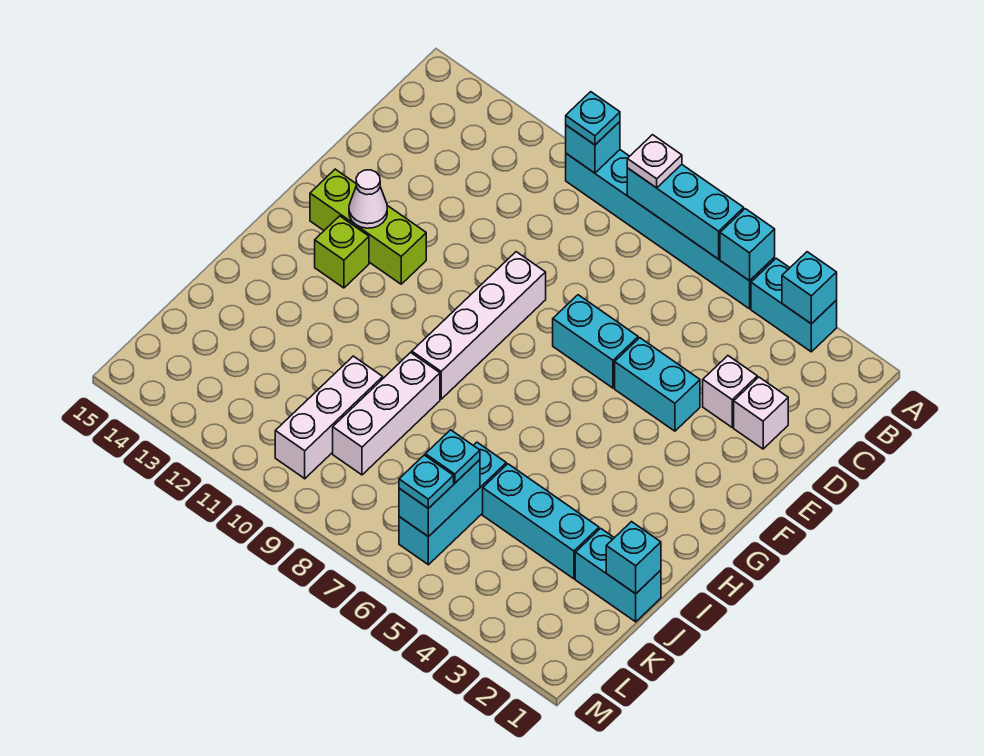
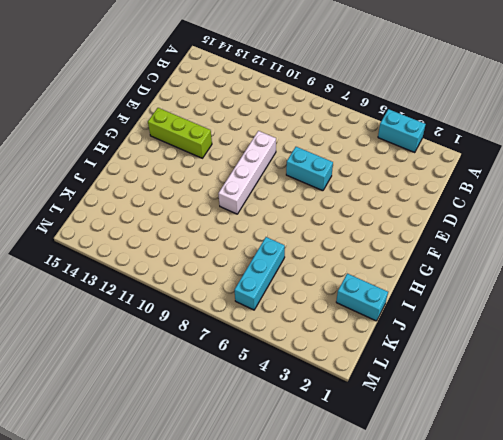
none -> cyan 1x6 brick [566,150,775,309]
none -> white 1x1 brick [734,377,788,449]
none -> white 1x1 brick [703,356,757,427]

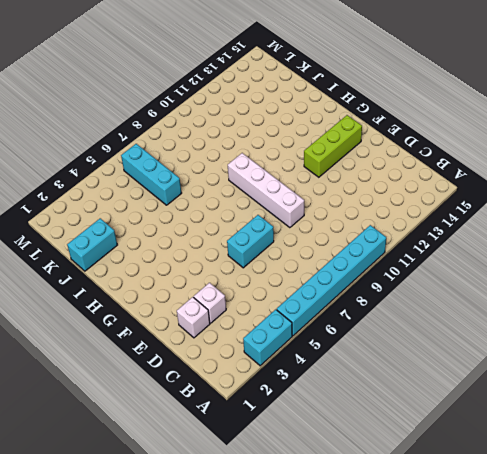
none -> cyan 1x2 brick [615,338,700,431]
none -> lime 1x1 brick [315,216,369,288]
none -> white 1x3 brick [333,353,440,475]

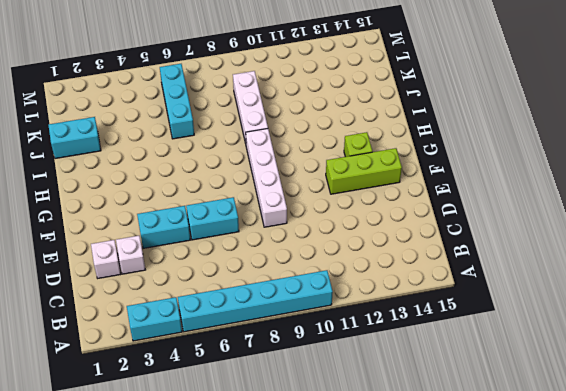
none -> cyan 1x3 brick [483,464,599,579]
none -> white 1x3 brick [275,356,383,479]
none -> cyan 1x1 brick [782,252,837,324]

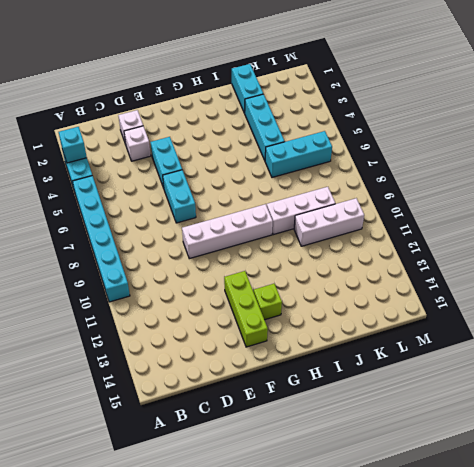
none -> cyan 1x1 brick [720,209,775,281]
none -> cyan 1x3 brick [627,165,744,259]
none -> cyan 1x1 brick [566,122,620,173]

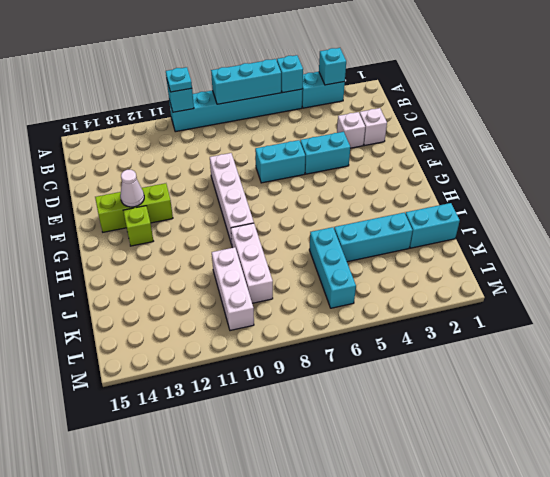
none -> cyan 1x1 brick [606,522,661,594]
none -> cyan 1x2 brick [399,460,480,537]
none -> white 1x1 plate [627,135,682,188]

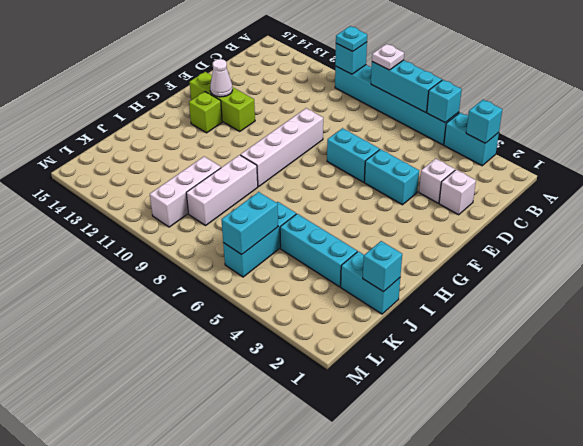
none -> cyan 1x1 plate [425,430,480,483]
none -> cyan 1x1 plate [399,455,454,509]

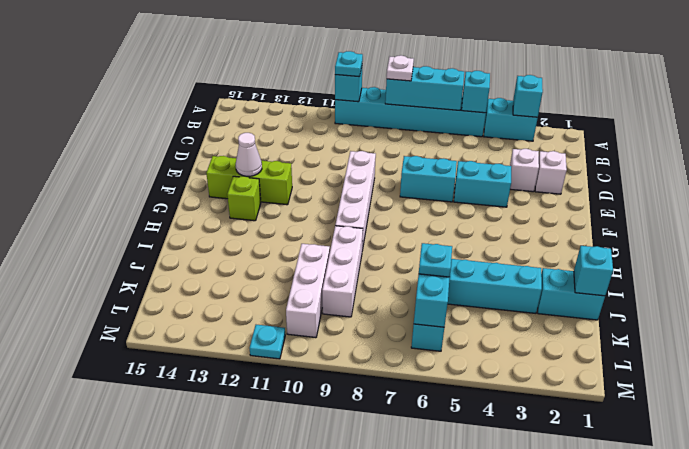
cyan 1x1 plate [250,325,285,359] -> cyan 1x1 plate moved to [399,455,454,509]

